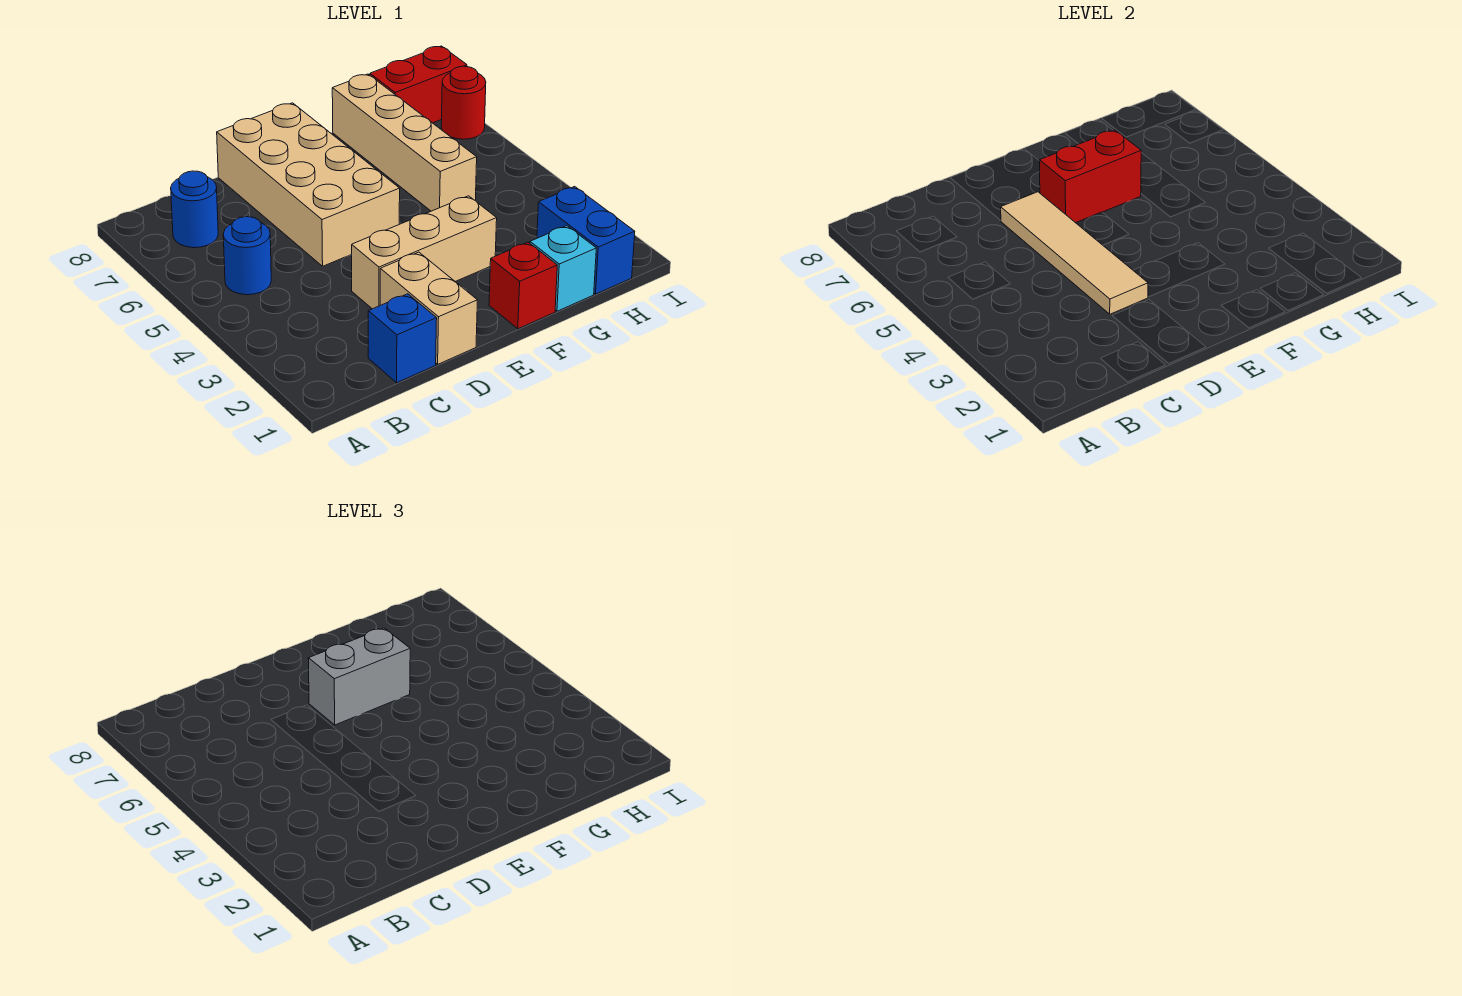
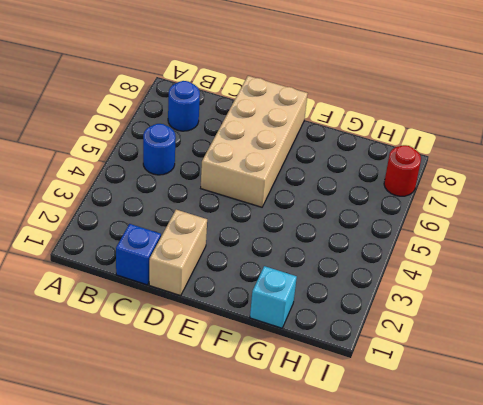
none -> tan 1x3 brick [352,196,497,309]
none -> red 1x1 brick [489,242,557,329]
none -> tan 1x4 brick [332,74,477,211]

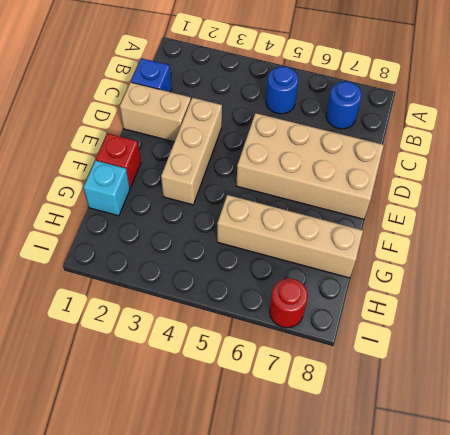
none -> blue 1x2 brick [537,187,635,294]
none -> red 1x2 brick [370,46,467,123]
none -> tan 1x4 tile [1001,192,1148,314]

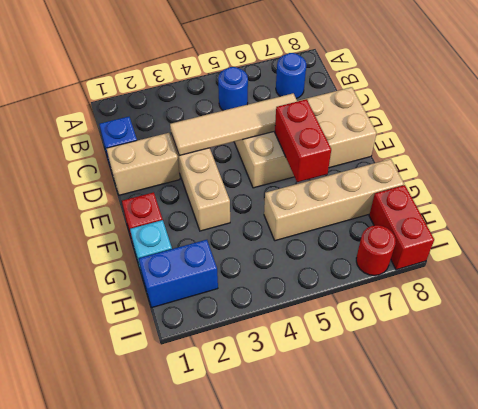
none -> grey 1x2 brick [308,628,410,725]

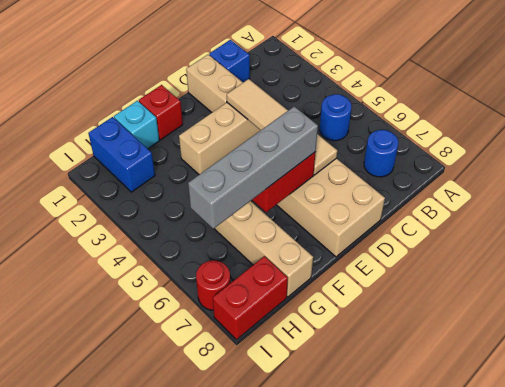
grey 1x4 brick [188,107,318,229] -> grey 1x2 brick [308,628,410,725]

